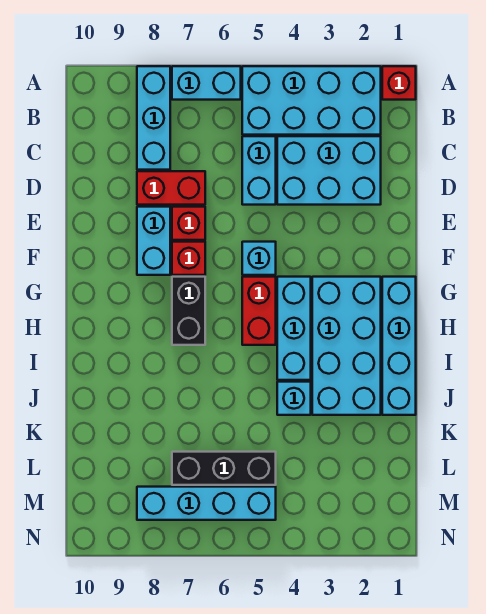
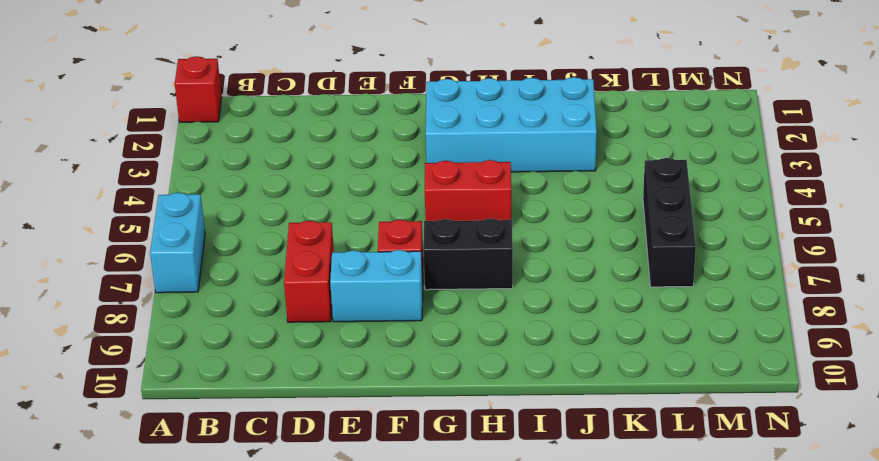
none -> cyan 2x4 brick [242,66,381,135]
none -> cyan 1x3 brick [137,66,170,170]
none -> cyan 2x3 brick [277,136,381,205]

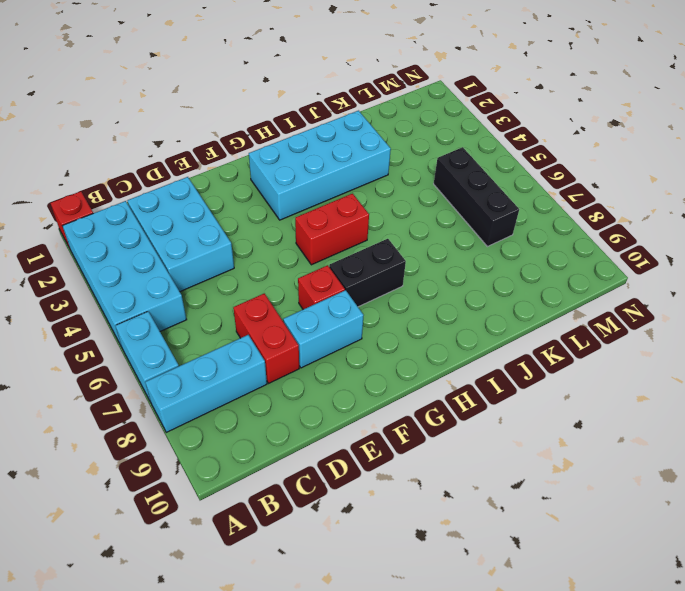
none -> cyan 1x2 brick [242,136,276,205]
none -> red 1x1 brick [172,207,205,240]
none -> cyan 1x1 brick [242,242,276,275]

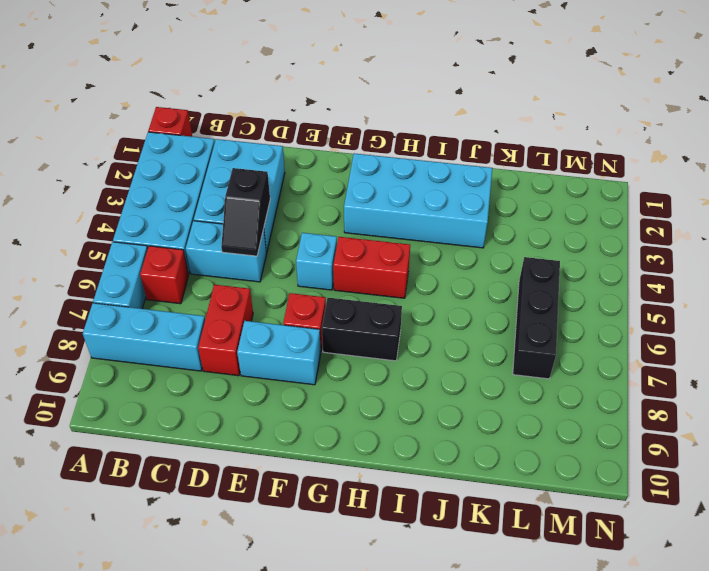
red 1x1 brick [140,246,189,304] -> red 1x1 brick moved to [172,207,205,240]
black 1x2 slope [221,168,270,256] -> none
none -> cyan 1x4 brick [382,277,416,415]
none -> cyan 1x3 brick [277,277,311,380]
none -> cyan 1x1 brick [277,382,311,415]

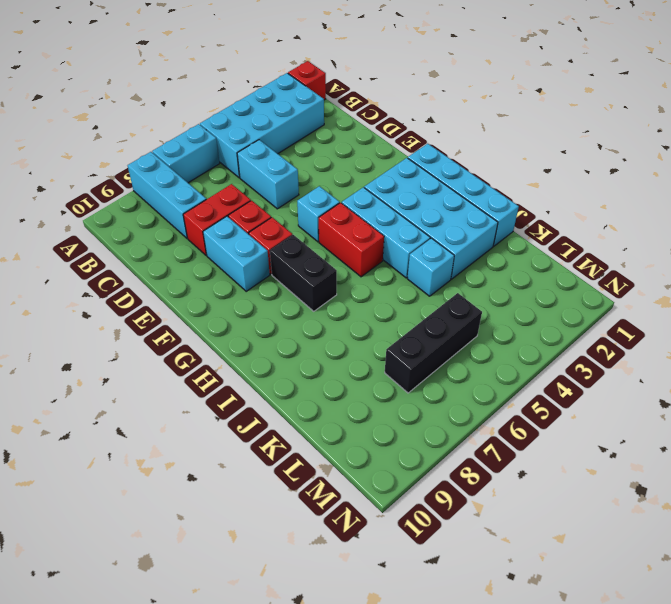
none -> cyan 2x3 brick [277,136,381,205]
none -> cyan 1x4 brick [137,487,276,520]

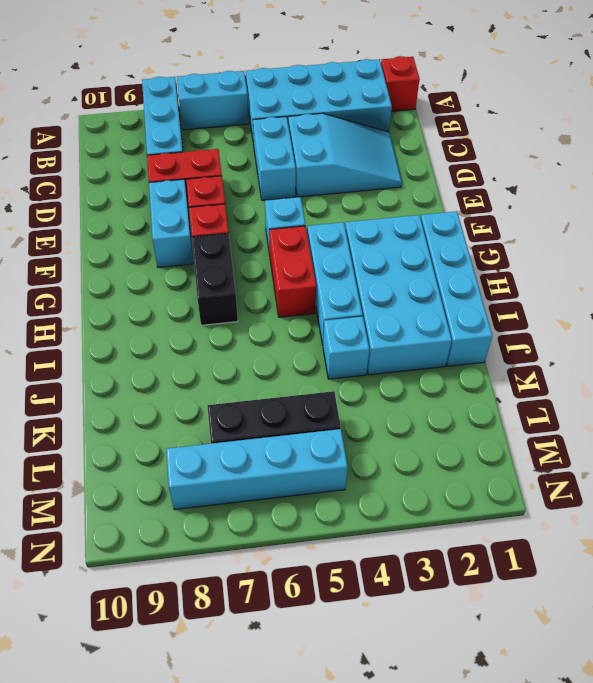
cyan 2x3 slope [288,113,402,197] -> cyan 2x3 brick [277,136,381,205]

